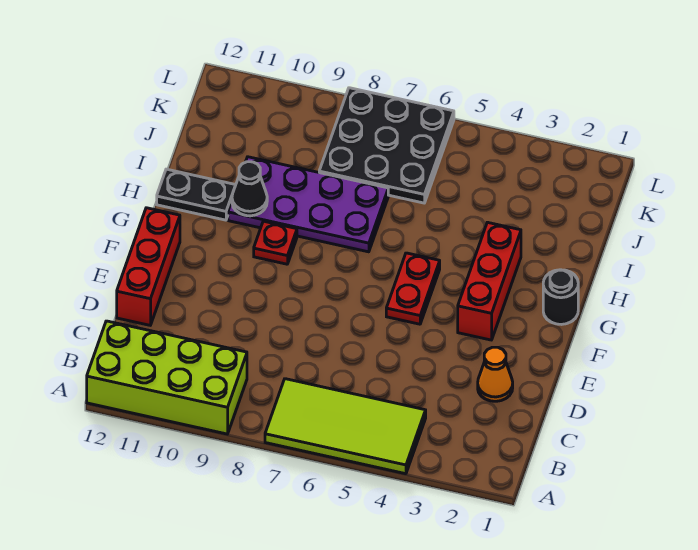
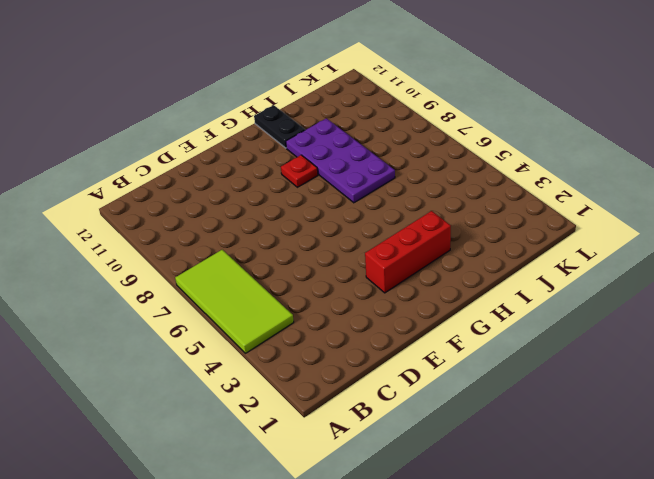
none -> lime 2x4 brick [87,321,247,434]
none -> orange 1x1 cone [478,347,513,401]
none -> red 1x3 brick [117,208,180,325]

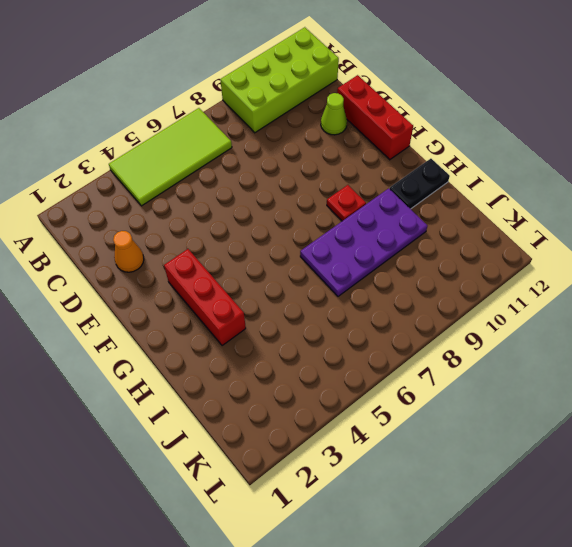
lime 1x1 cone [321,93,347,135] -> none
none -> red 1x2 plate [386,253,440,324]
none -> black 1x1 round brick [543,270,578,324]
none -> black 3x3 plate [319,88,454,203]

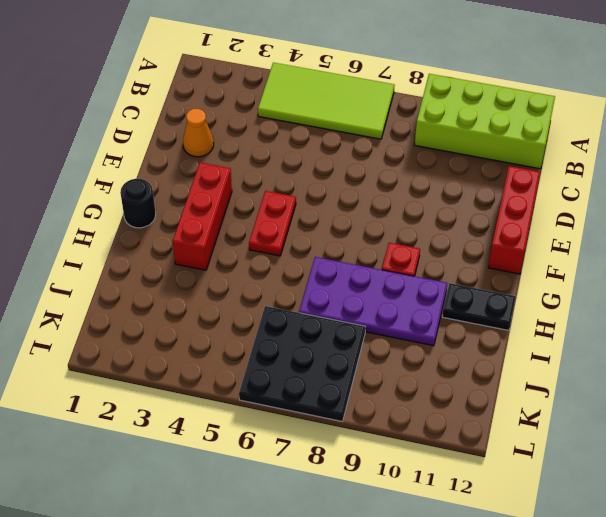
none -> black 1x1 cone [232,162,267,216]

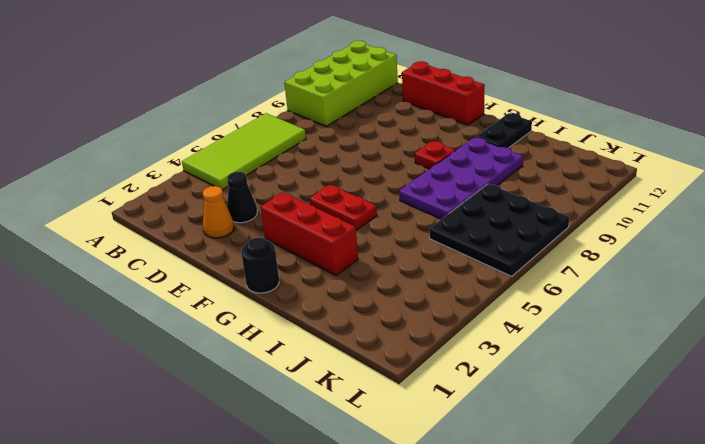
black 1x1 cone [227,172,257,223] -> black 1x1 cone moved to [232,162,267,216]

